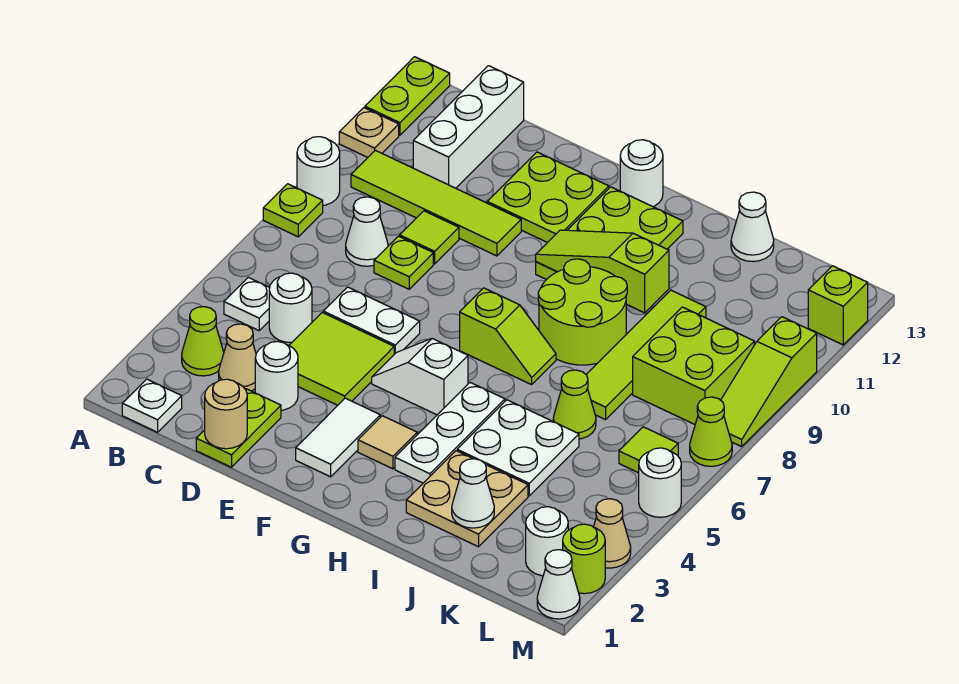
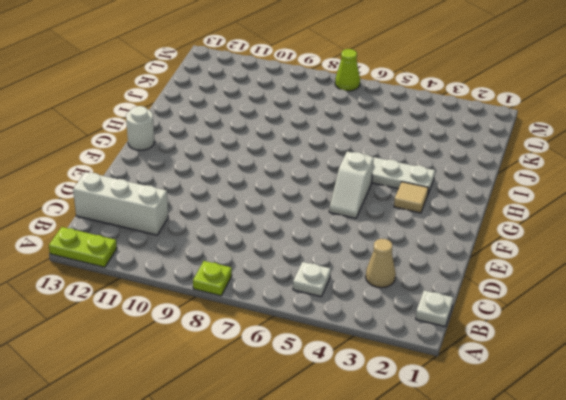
none -> white 1x1 round brick [297,137,340,205]
none -> tan 1x1 plate [339,108,399,157]
none -> lime 1x1 cone [182,307,224,376]
none -> lime 1x4 tile [351,150,521,256]

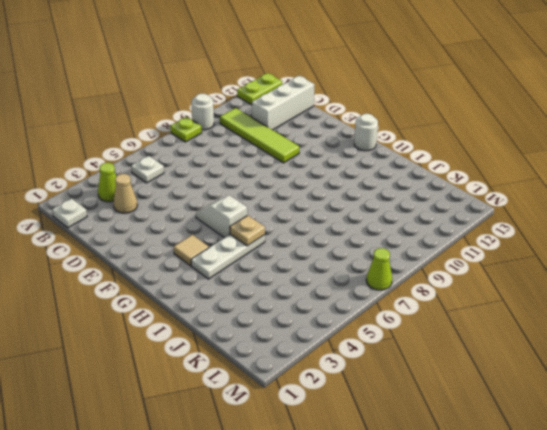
tan 1x1 plate [230,215,265,246] -> tan 1x1 plate moved to [339,108,399,157]
none -> white 1x1 round brick [269,273,312,343]
none -> white 1x1 cone [346,197,388,266]
none -> lime 1x2 plate [196,389,281,467]
none -> white 1x1 round brick [255,341,298,410]

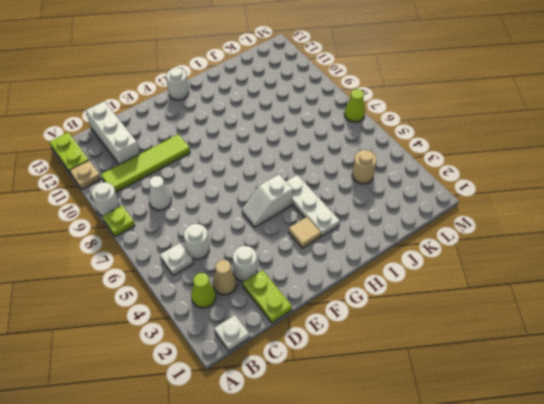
tan 1x1 round brick [352,150,377,184] -> tan 1x1 round brick moved to [205,379,247,449]
none -> lime 2x2 tile [289,313,394,405]
none -> white 1x2 plate [323,287,420,354]
none -> lime 1x1 plate [374,236,433,289]
none -> lime 1x1 tile [400,211,459,264]

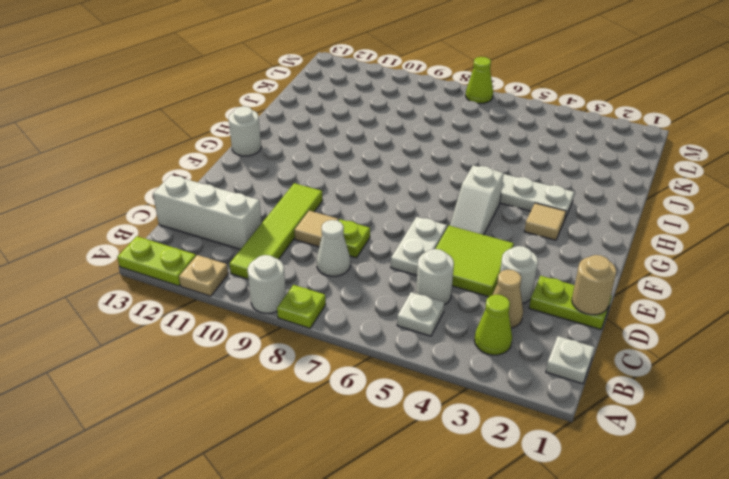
tan 1x1 tile [295,211,338,247] -> lime 1x1 tile [400,211,459,264]
none -> lime 2x2 plate [487,152,609,243]
none -> white 1x2 tile [296,398,380,477]
none -> lime 1x2 slope [460,288,556,385]
none -> lime 2x3 plate [536,187,683,280]

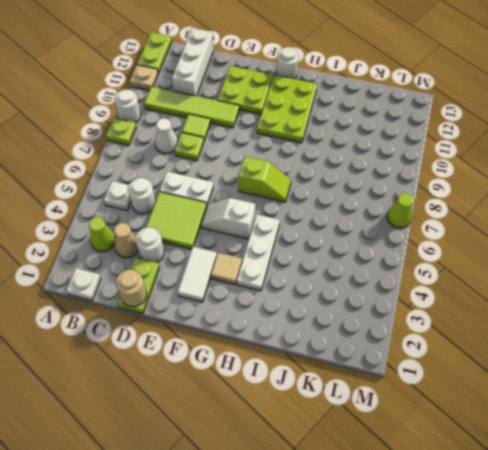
none -> lime 2x2 round brick [538,259,627,365]
none -> tan 2x2 plate [406,451,528,547]
none -> white 2x2 plate [457,400,579,496]
none -> lime 1x1 cone [553,370,596,439]

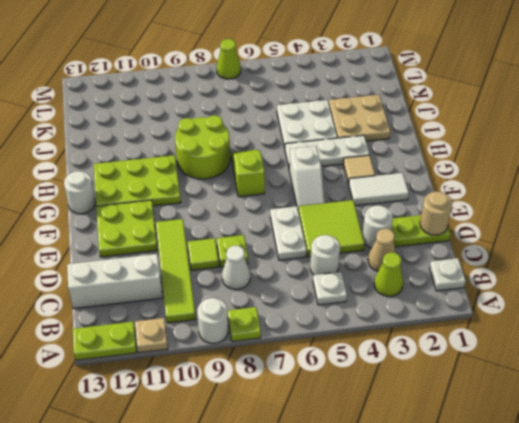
none -> lime 1x1 cone [553,370,596,439]
none -> lime 1x4 tile [586,290,706,420]
none -> white 1x1 cone [731,192,774,261]
none -> lime 2x2 brick [633,307,754,424]

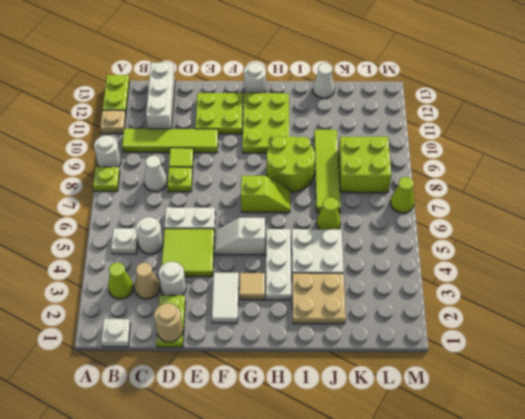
none -> white 1x1 round brick [526,507,568,576]
none -> lime 1x1 tile [619,427,678,473]
none -> white 1x1 cone [537,550,580,619]
none -> lime 1x1 round brick [563,524,605,594]

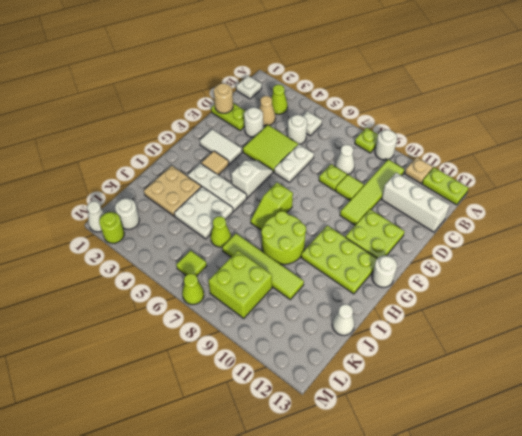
none -> tan 1x1 cone [594,499,631,568]
none -> white 1x1 round brick [639,448,681,517]
none -> lime 1x3 slope [721,317,817,447]
none -> lime 1x1 brick [808,266,868,345]

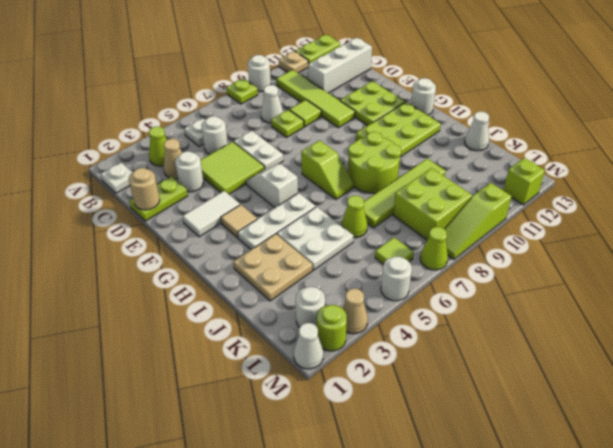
none -> lime 1x3 slope [536,230,669,313]
none -> white 1x1 cone [452,459,494,528]

